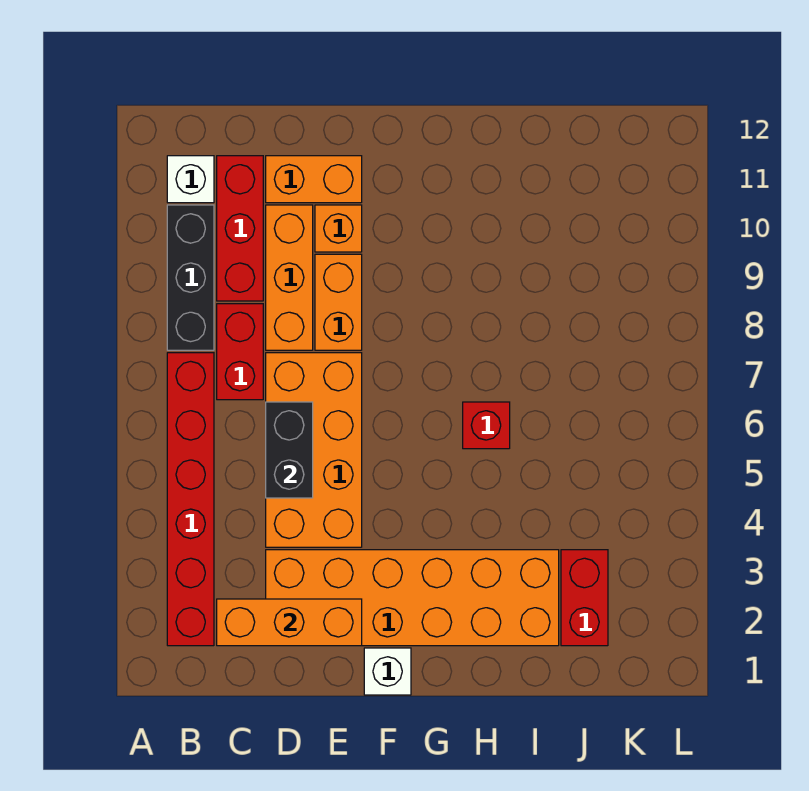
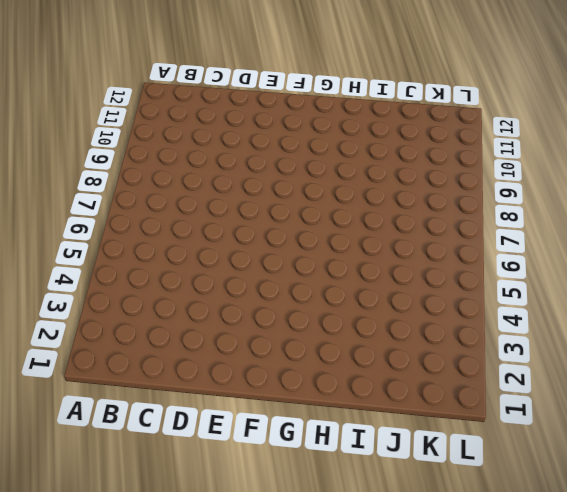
none -> red 1x6 brick [167,353,214,646]
none -> black 1x3 brick [167,205,214,350]
none -> white 1x1 brick [167,156,214,203]

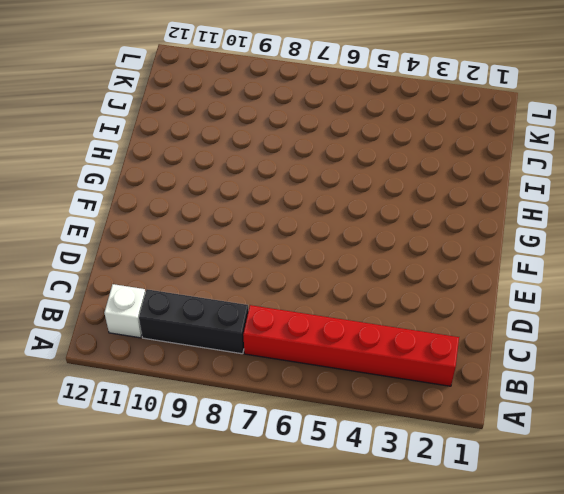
none -> red 1x2 brick [217,304,263,400]
none -> red 1x3 brick [217,156,263,301]
none -> orange 2x6 brick [266,550,559,646]

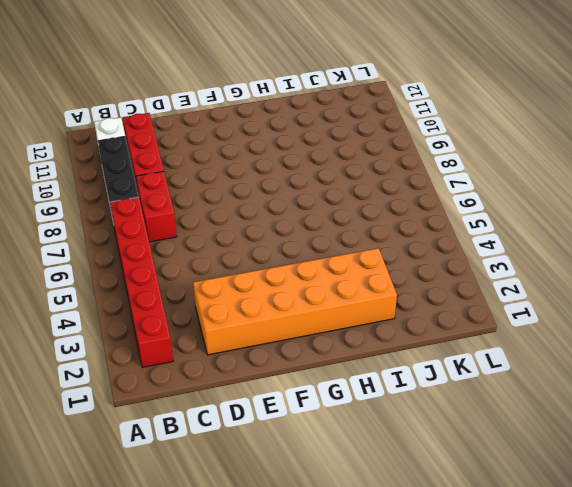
none -> orange 2x4 brick [266,353,362,547]
none -> orange 1x3 brick [266,205,313,350]
none -> orange 1x2 brick [266,156,362,203]

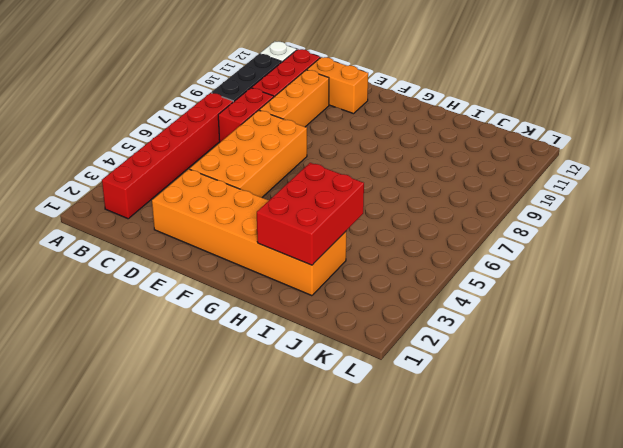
red 2x3 brick [257,163,364,265] -> none
none -> orange 1x2 brick [315,254,362,350]
none -> orange 1x1 brick [315,205,362,252]
none -> white 1x1 brick [364,648,411,695]

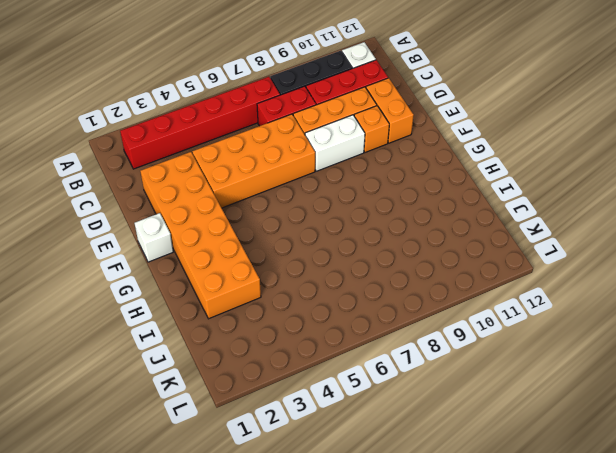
white 1x2 brick [305,115,365,171] -> orange 1x2 brick [315,254,362,350]
none -> red 1x1 brick [463,402,510,449]
none -> red 1x2 brick [561,550,608,646]
none -> orange 1x3 brick [217,599,362,646]

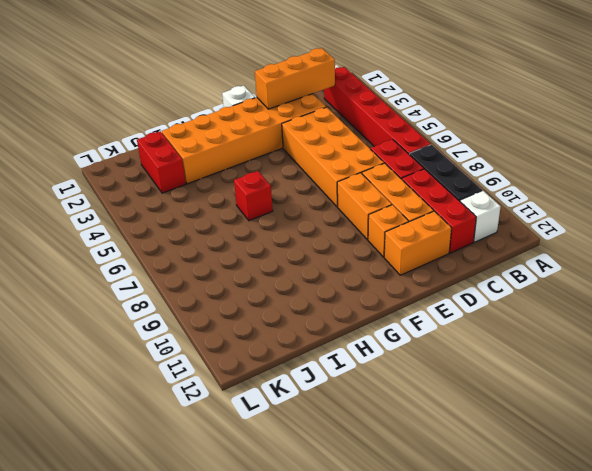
none -> black 1x2 brick [266,402,313,498]

